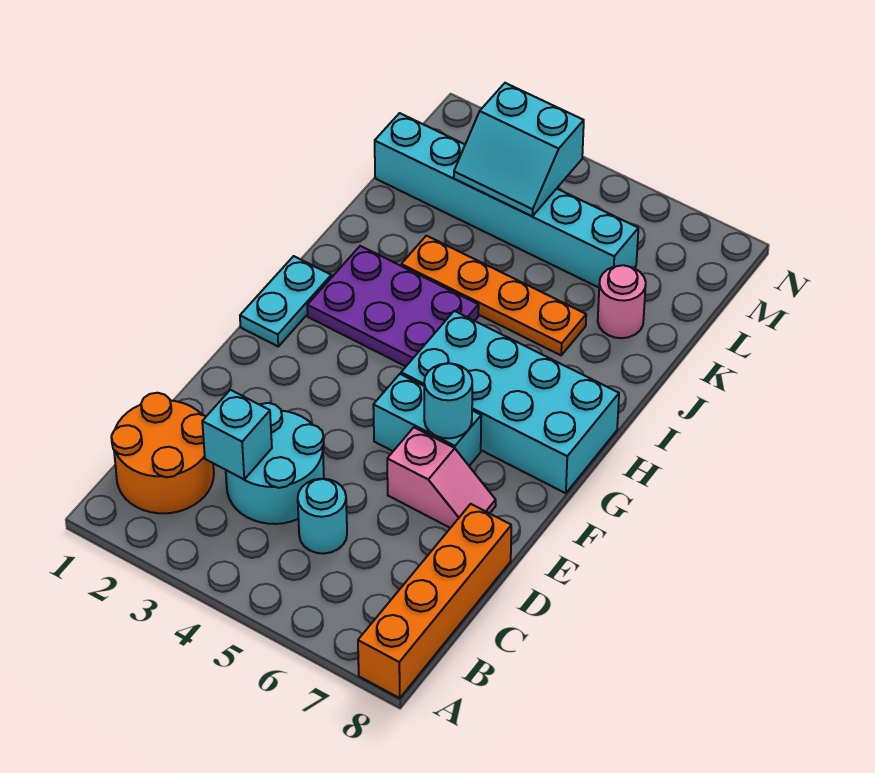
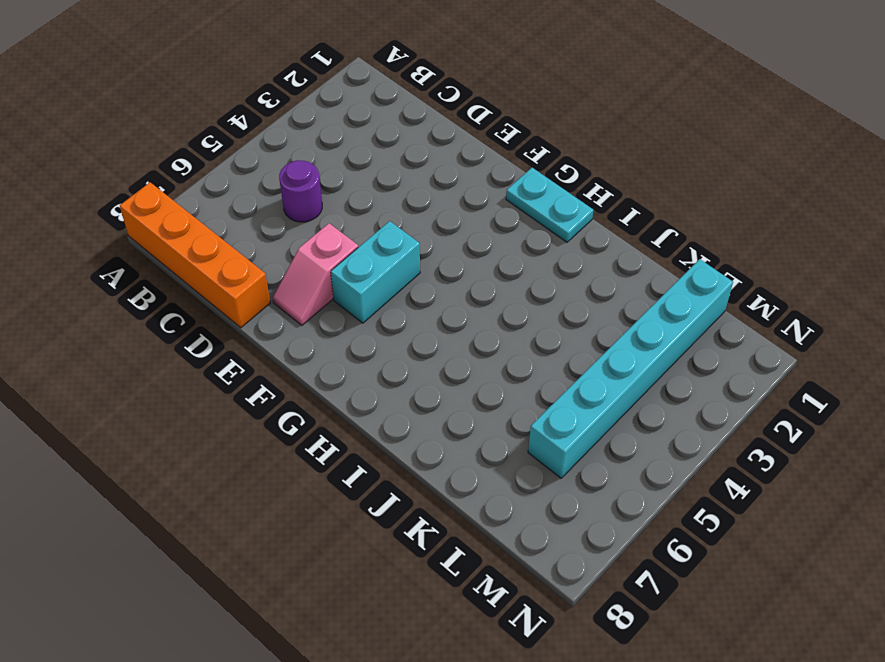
purple 1x1 round brick [279,160,322,222] -> cyan 1x1 round brick [298,479,347,554]
none -> orange 2x2 round brick [111,393,214,513]
none -> cyan 2x2 round brick [226,403,324,524]
none -> cyan 2x4 brick [401,311,619,493]

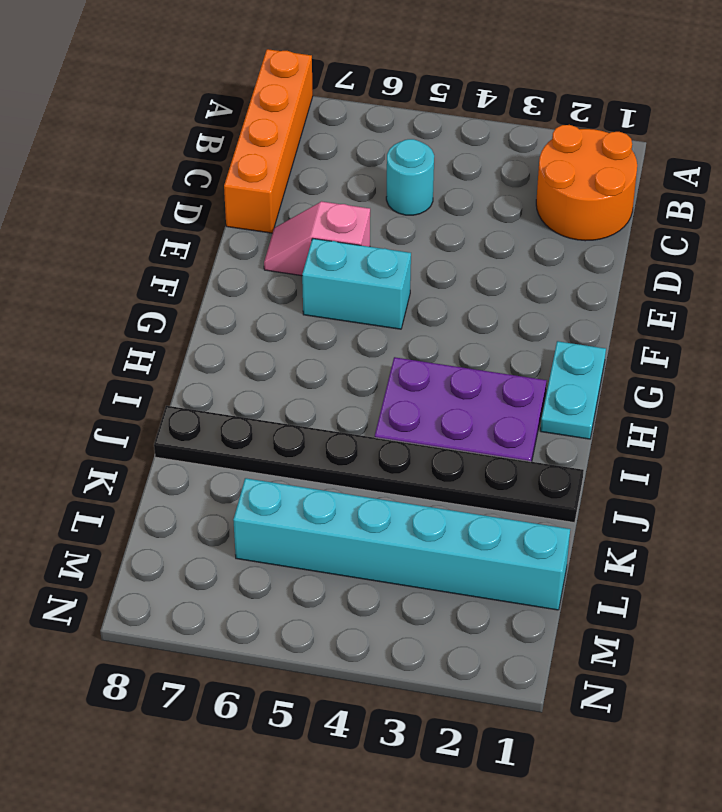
black 1x8 plate [154,406,584,523] -> orange 1x4 plate [401,236,586,355]
none -> cyan 2x2 round brick [226,403,324,524]
none -> cyan 2x4 brick [401,311,619,493]
none -> pink 1x1 round brick [598,265,646,338]

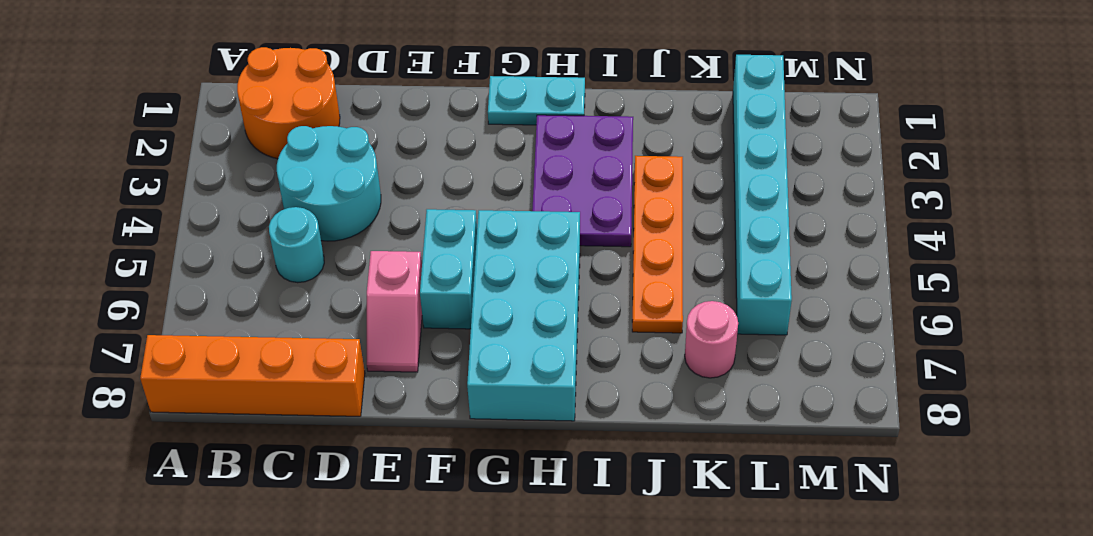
none -> cyan 1x1 brick [202,390,272,479]
none -> cyan 1x1 round brick [424,363,472,438]
none -> cyan 2x2 slope [454,83,584,216]

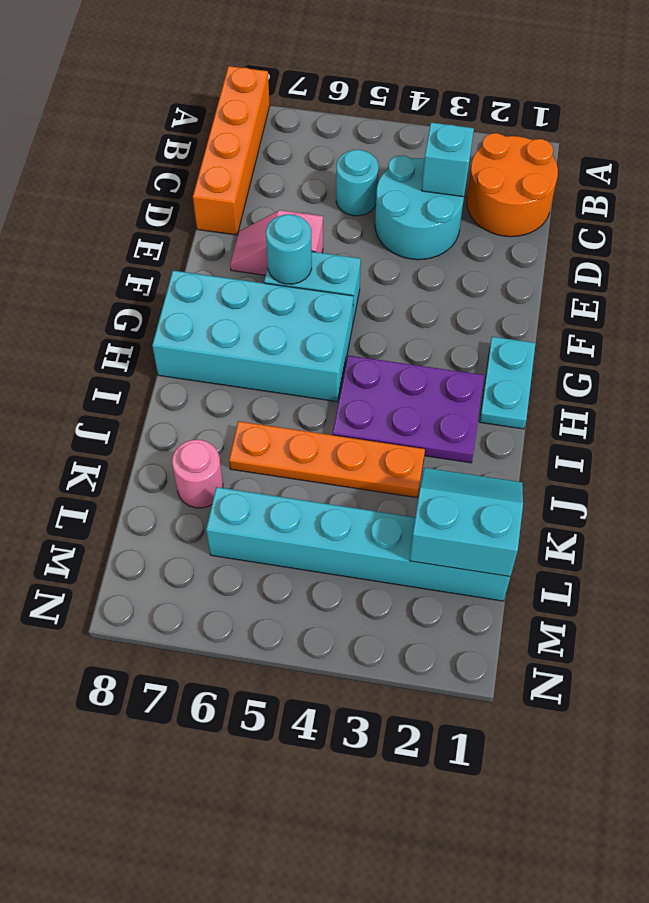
cyan 2x2 slope [410,468,523,577] -> cyan 2x2 slope moved to [454,83,584,216]

